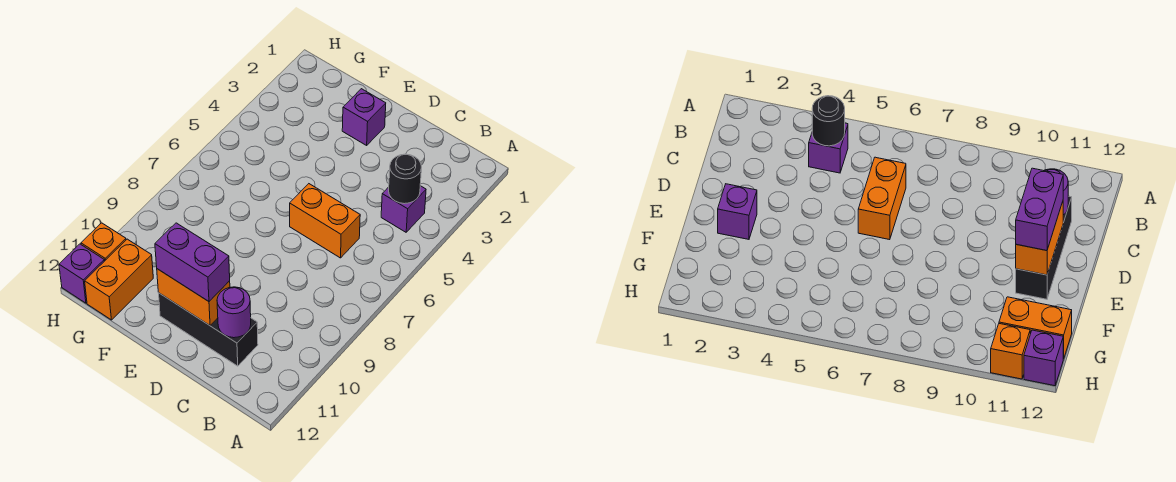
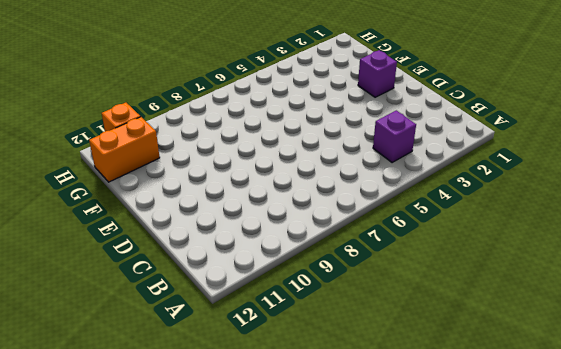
none -> orange 1x2 brick [290,184,360,258]
none -> black 1x3 brick [159,293,258,366]

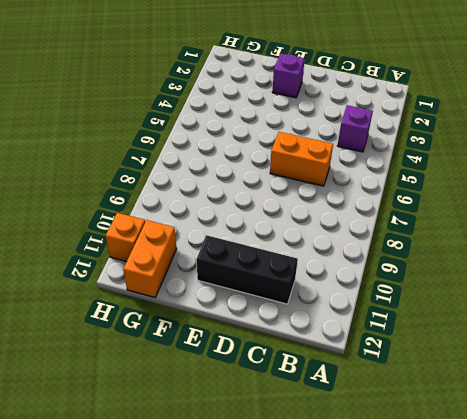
none -> purple 1x1 brick [59,244,104,303]
none -> black 1x1 round brick [389,154,422,204]

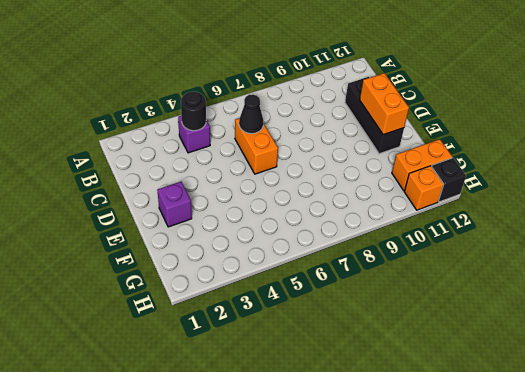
black 1x1 cone [239,94,264,134] -> none
black 1x1 brick [432,158,466,202] -> purple 1x1 brick [59,244,104,303]
none -> purple 1x1 round brick [217,287,251,338]
none -> purple 1x2 brick [155,223,230,301]

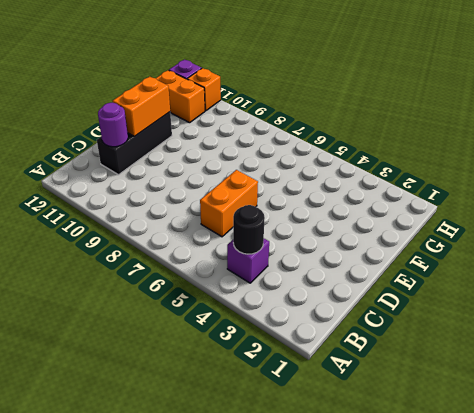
none -> purple 1x1 brick [342,89,386,145]
none -> purple 1x2 brick [155,223,230,301]

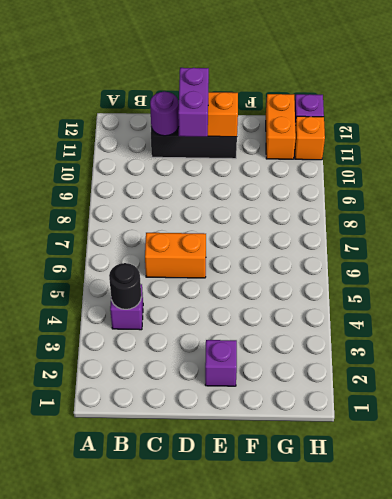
purple 1x2 brick [178,68,209,137] -> purple 1x2 brick turned to [155,223,230,301]

